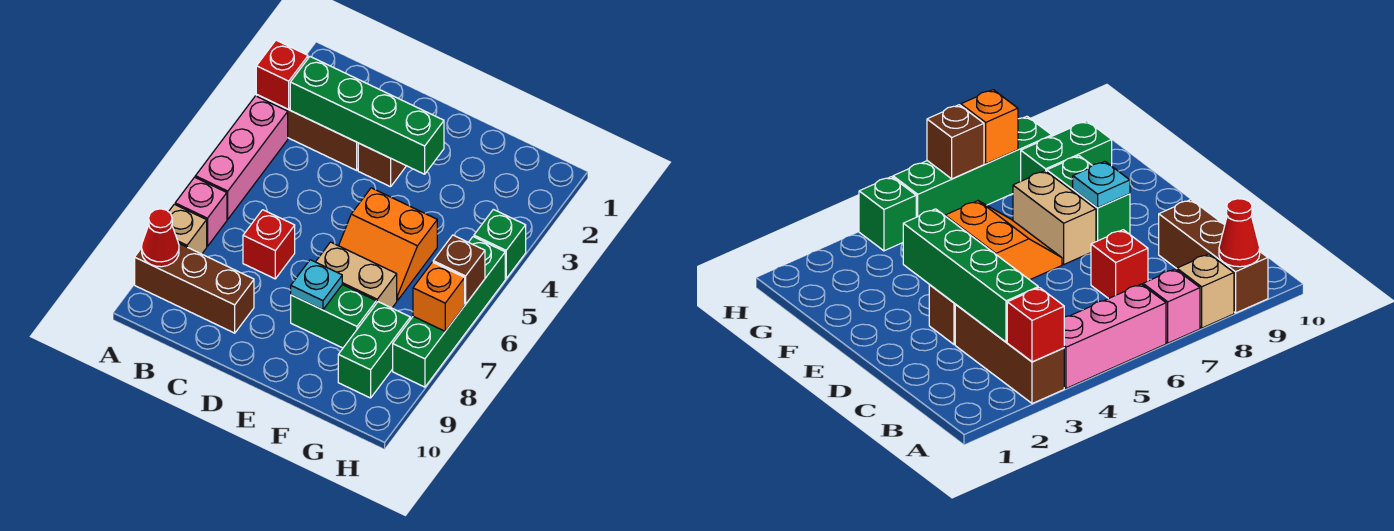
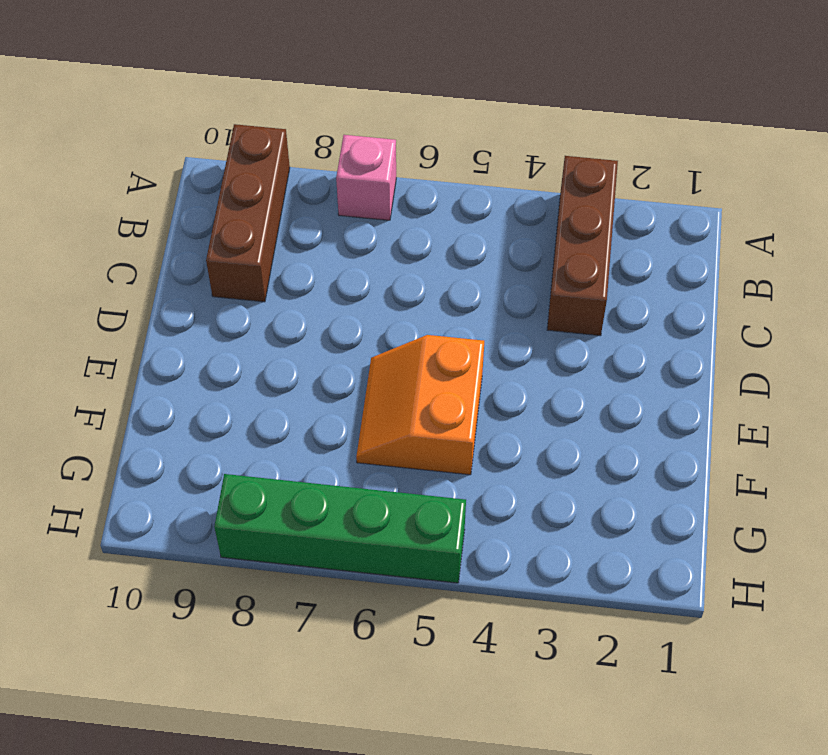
none -> pink 1x3 brick [195,96,288,219]
none -> tan 1x1 brick [169,204,207,254]
none -> red 1x1 brick [243,210,295,279]

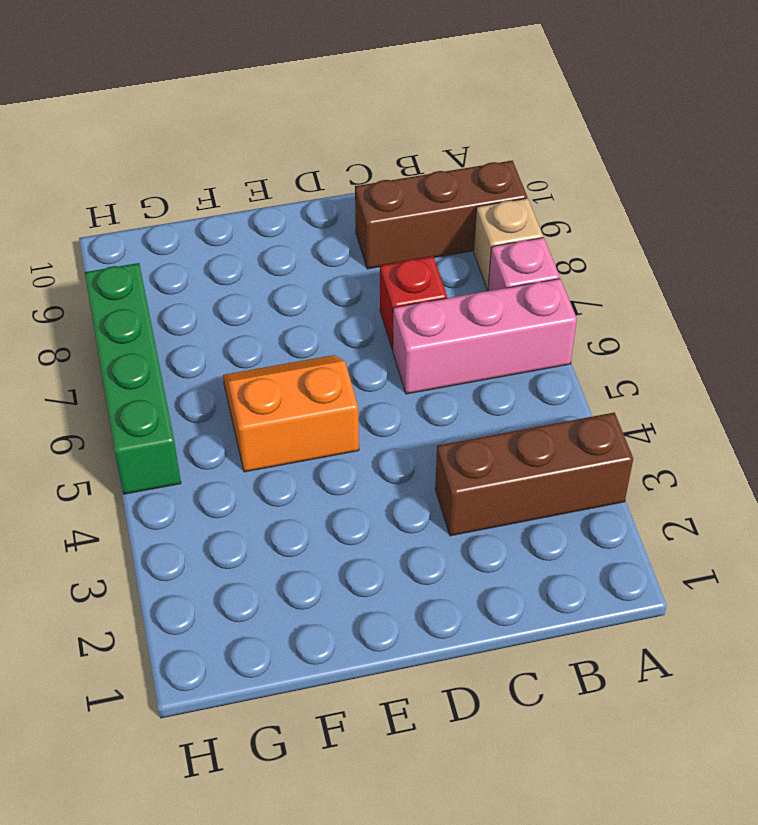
pink 1x3 brick [393,279,577,394] -> pink 1x3 brick turned to [195,96,288,219]
none -> brown 1x1 brick [358,143,406,187]
none -> tan 1x2 brick [316,242,397,308]
none -> green 1x2 brick [291,285,376,348]

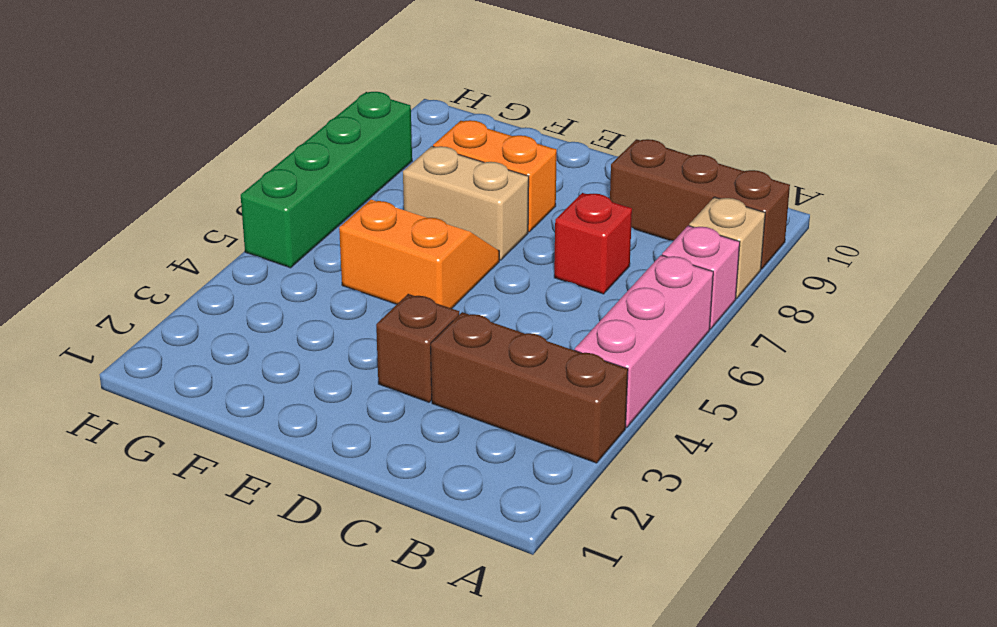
orange 1x2 brick [433,120,557,232] -> green 1x2 brick [291,285,376,348]
none -> green 1x2 brick [338,302,410,398]
none -> green 1x1 brick [474,209,526,279]
none -> red 1x1 brick [256,40,308,109]

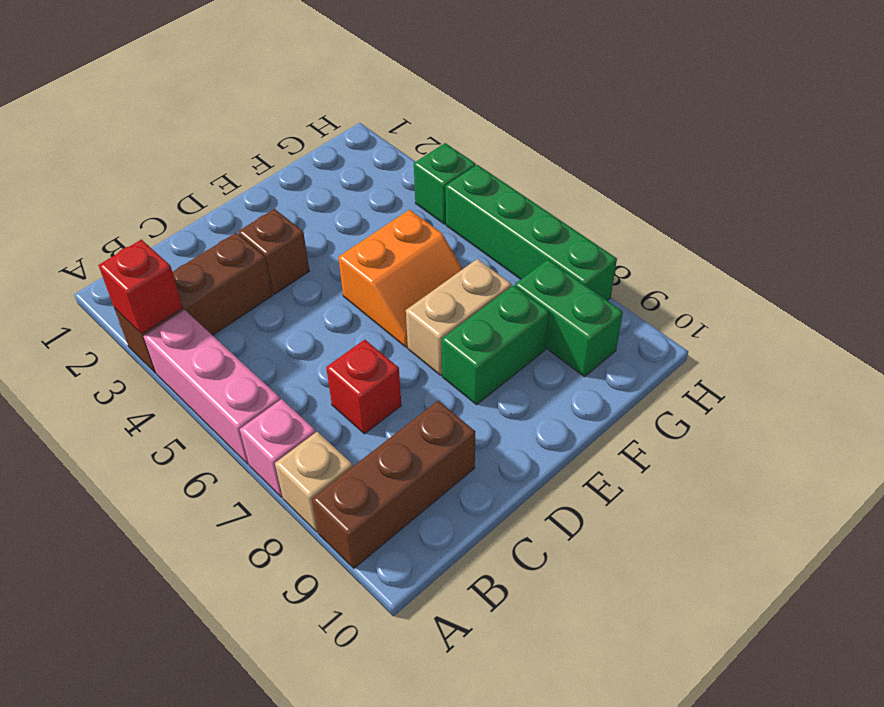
none -> red 1x1 cone [142,209,179,267]
none -> green 1x4 brick [290,57,444,174]
none -> cyan 1x1 plate [291,260,342,310]

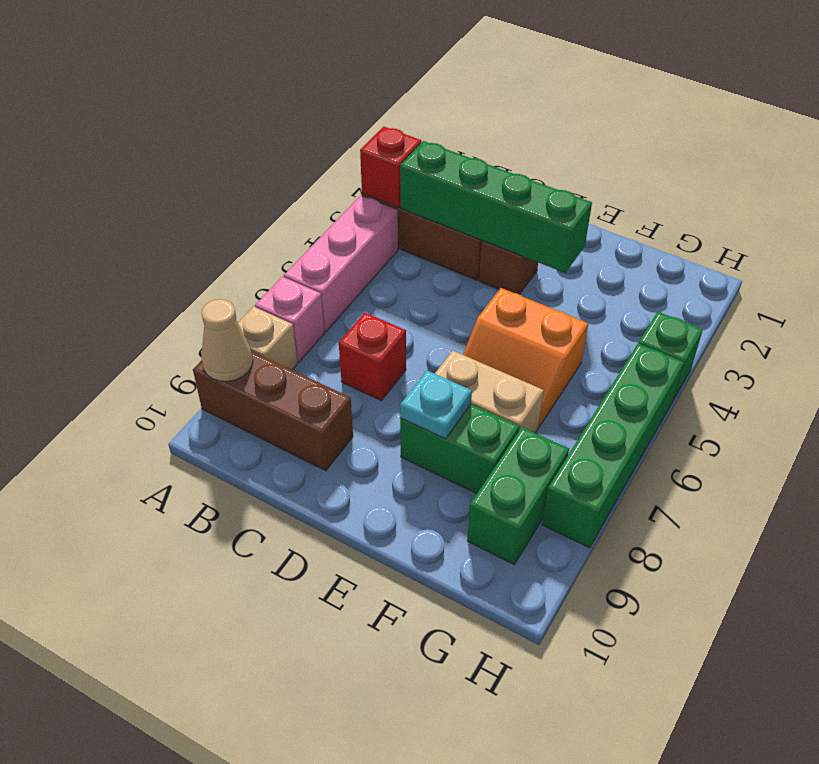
tan 1x1 cone [201,299,253,381] -> red 1x1 cone [142,209,179,267]
none -> brown 1x1 brick [433,235,485,304]
none -> orange 1x1 brick [413,262,465,331]

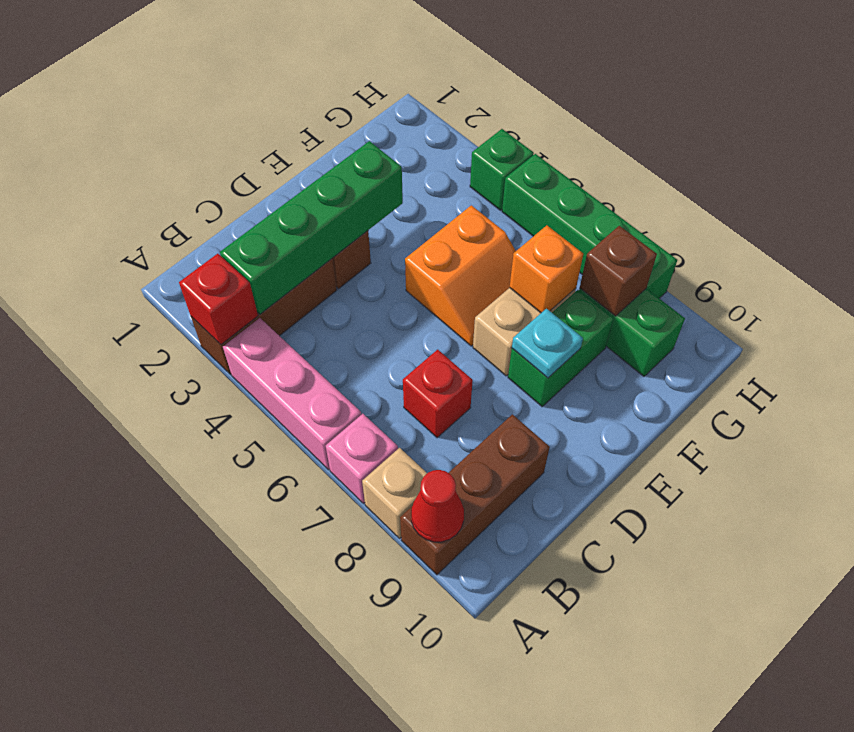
orange 1x1 brick [510,225,583,313] -> orange 1x1 brick moved to [413,262,465,331]
brown 1x1 brick [580,226,657,316] -> brown 1x1 brick moved to [433,235,485,304]

